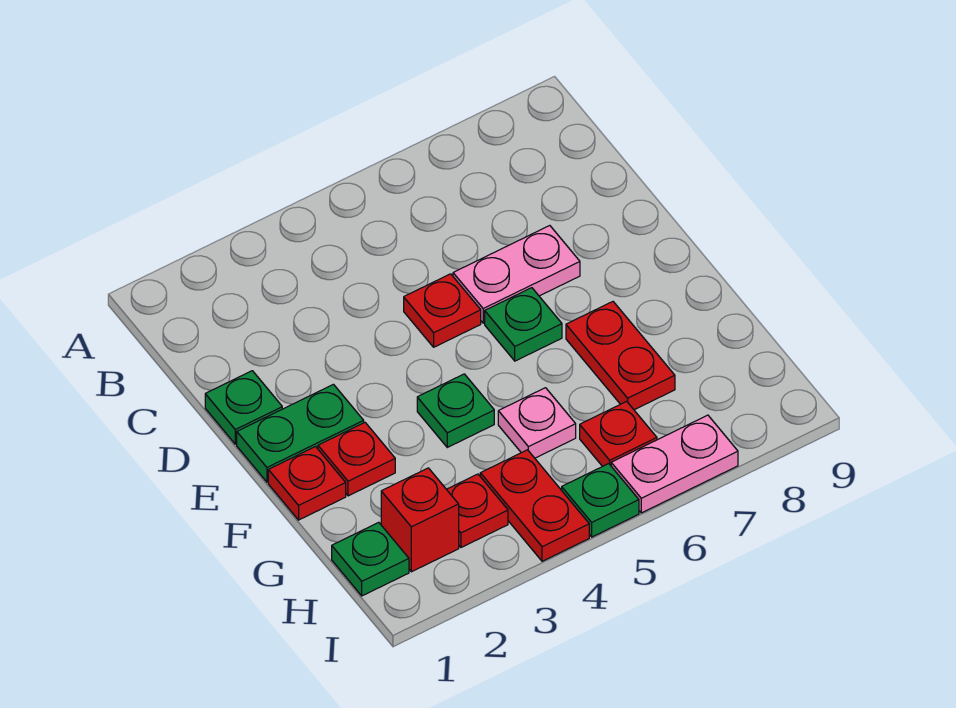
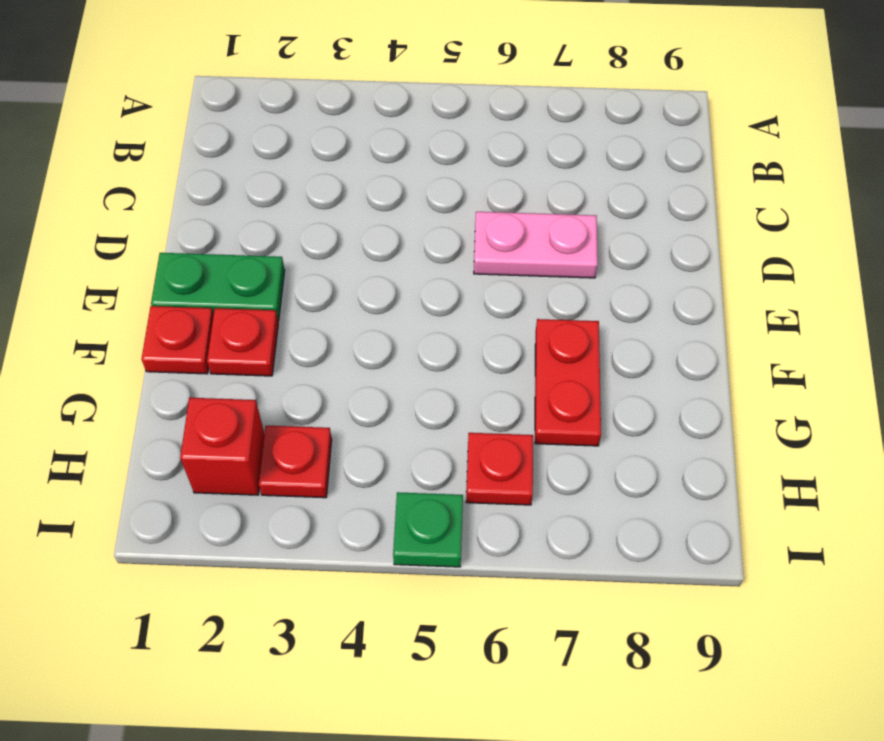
none -> green 1x1 plate [205,371,282,444]
none -> red 1x1 plate [404,274,481,347]
none -> green 1x1 plate [485,288,562,361]

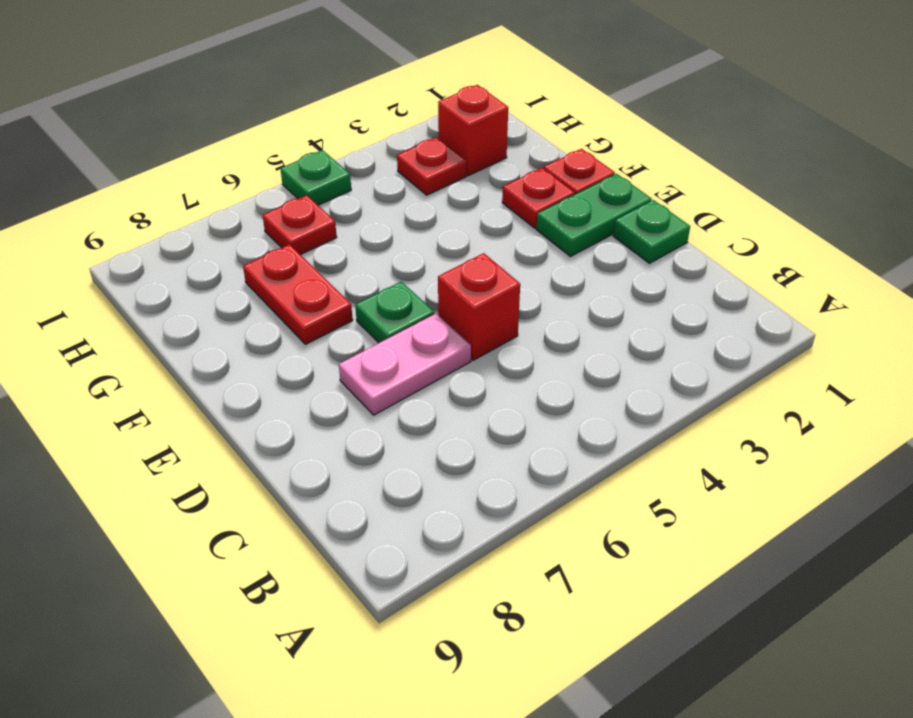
red 1x1 brick [438,253,520,360] -> red 1x1 plate [404,274,481,347]
none -> green 1x1 plate [417,374,494,447]
none -> pink 1x1 plate [498,388,576,458]
none -> green 1x1 plate [332,522,409,596]

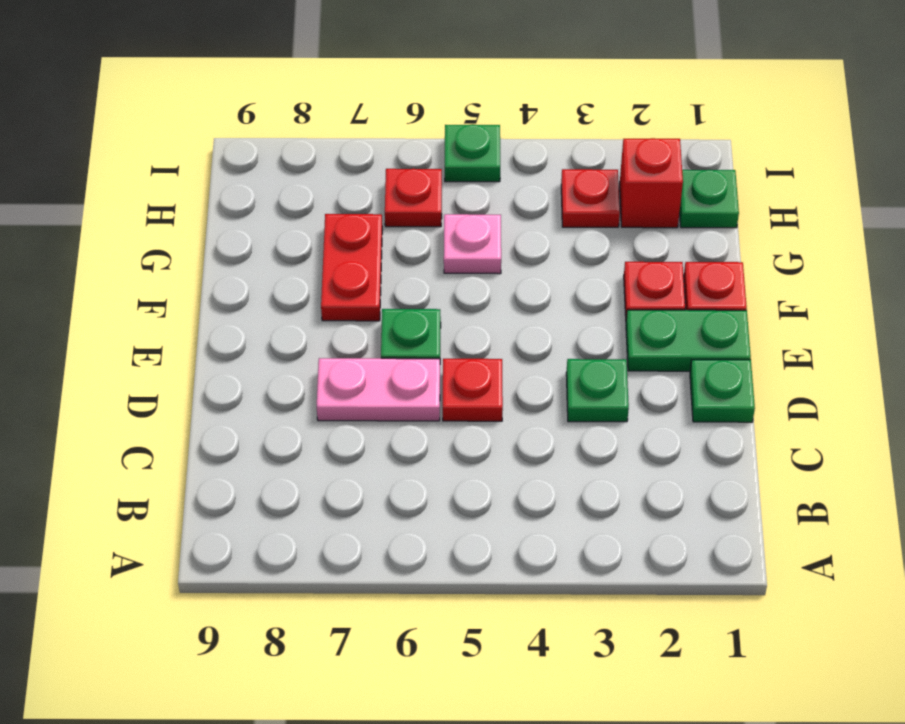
green 1x1 plate [566,359,629,422] -> green 1x1 plate moved to [417,374,494,447]
none -> red 1x2 plate [480,450,589,561]
none -> pink 1x2 plate [611,415,738,513]

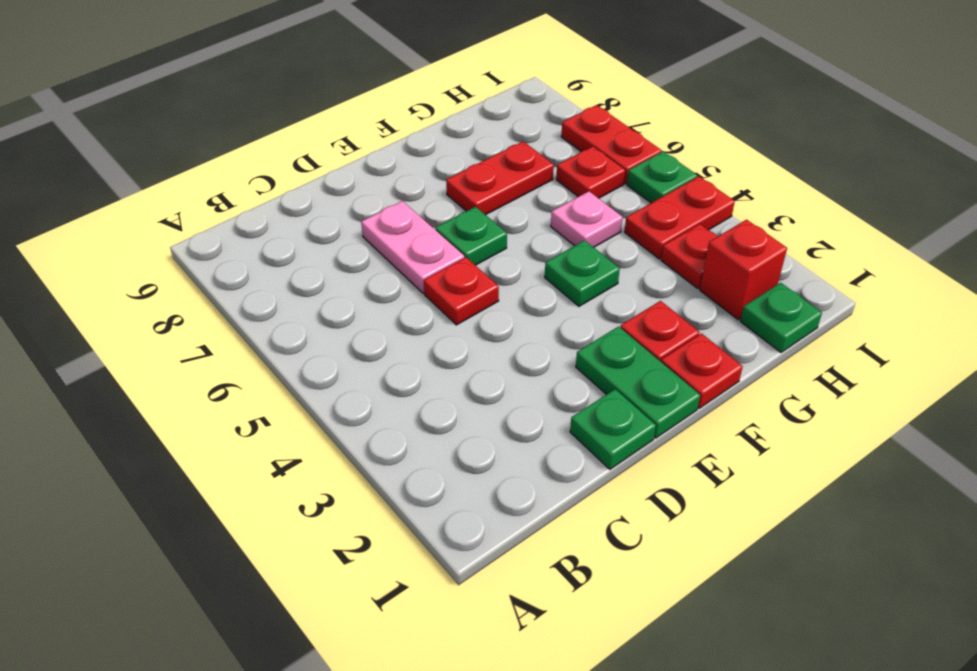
red 1x2 plate [561,105,662,184] -> pink 1x2 plate [611,415,738,513]

